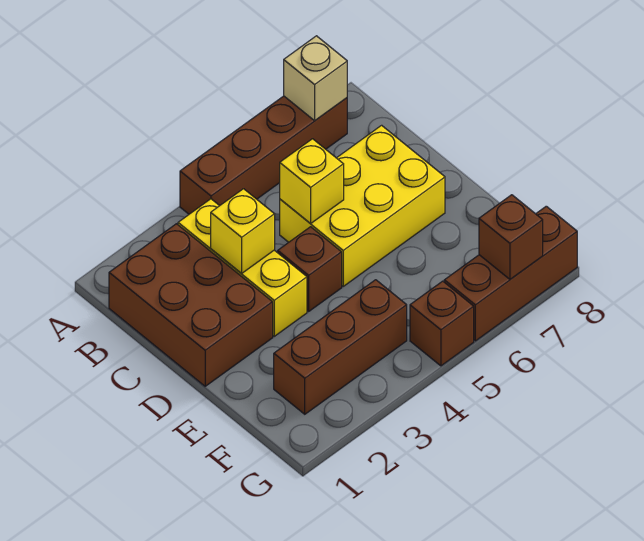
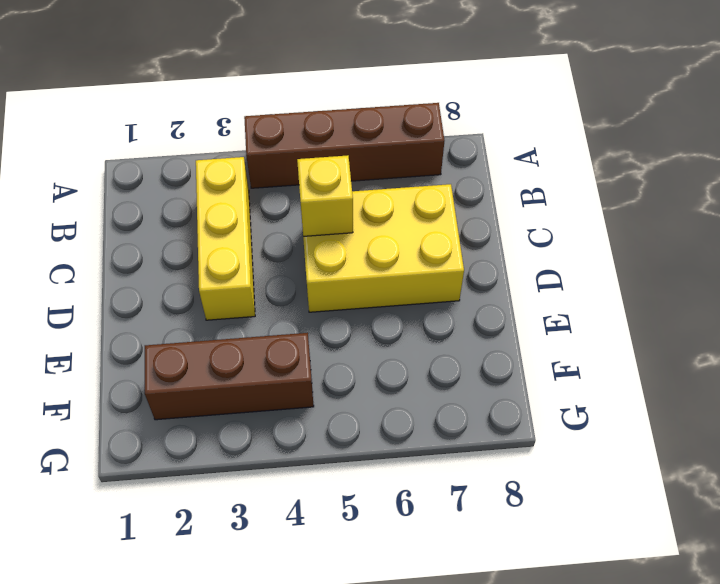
none -> brown 2x3 brick [109,224,273,386]
none -> brown 1x1 brick [278,227,342,311]
none -> brown 1x1 brick [410,281,474,366]

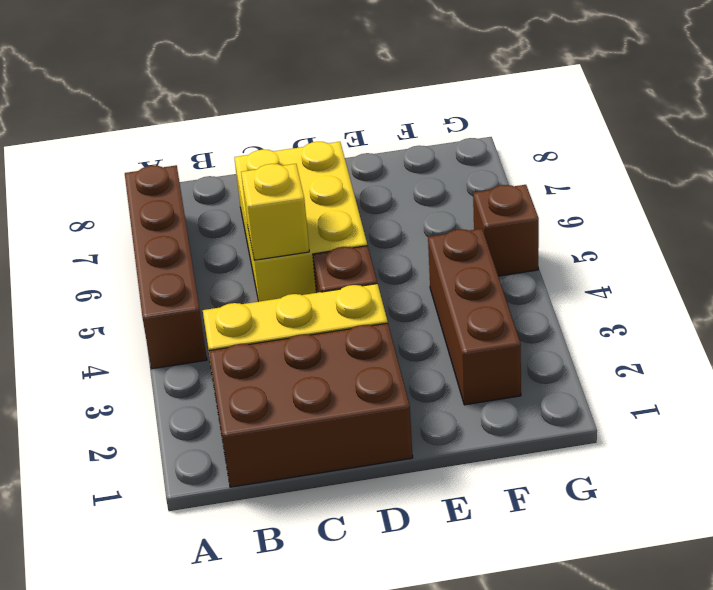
none -> brown 1x3 brick [444,206,577,341]
none -> tan 1x1 brick [284,36,347,121]
none -> yellow 1x1 brick [211,189,275,274]

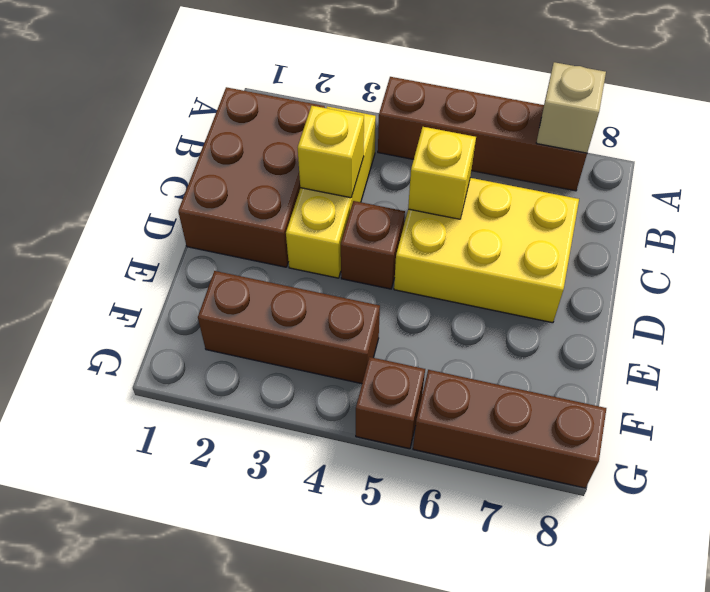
none -> brown 1x1 brick [479,195,543,279]

